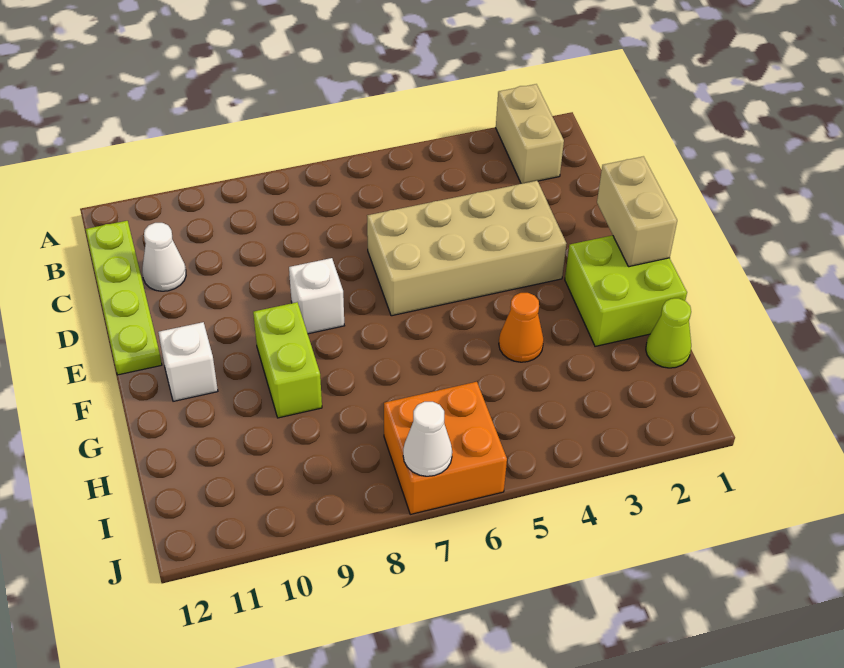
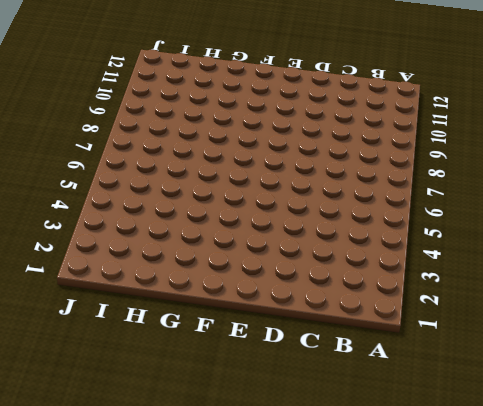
none -> tan 1x2 brick [496,84,564,184]
none -> lime 1x4 plate [86,221,162,375]
none -> white 1x1 cone [142,223,186,291]

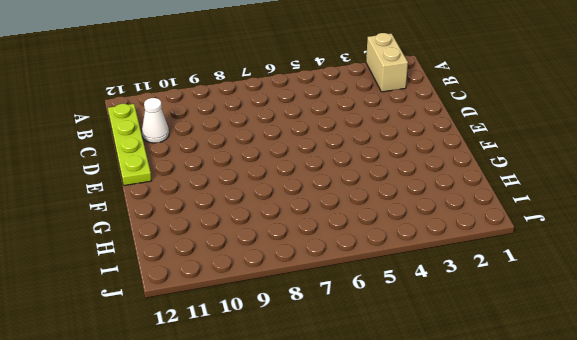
none -> tan 2x4 brick [367,181,567,316]
none -> white 1x1 brick [289,258,344,334]
none -> lime 2x2 brick [565,235,687,346]

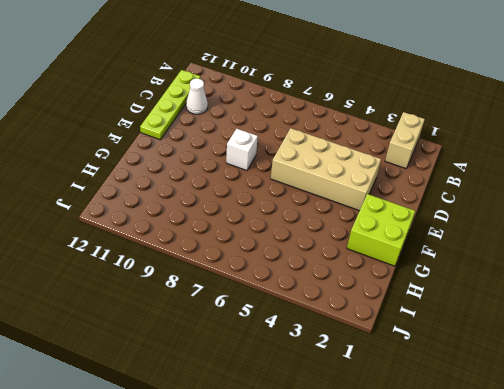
none -> lime 1x2 brick [253,302,322,418]
none -> white 1x1 brick [158,322,218,401]
none -> orange 1x1 cone [499,293,544,362]

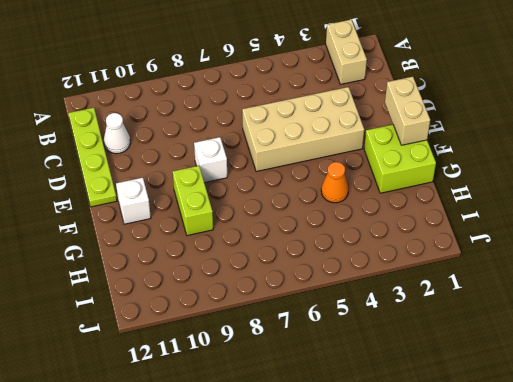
none -> lime 1x1 cone [646,298,691,368]
none -> orange 2x2 brick [384,382,507,514]
none -> white 1x1 cone [403,402,452,476]

